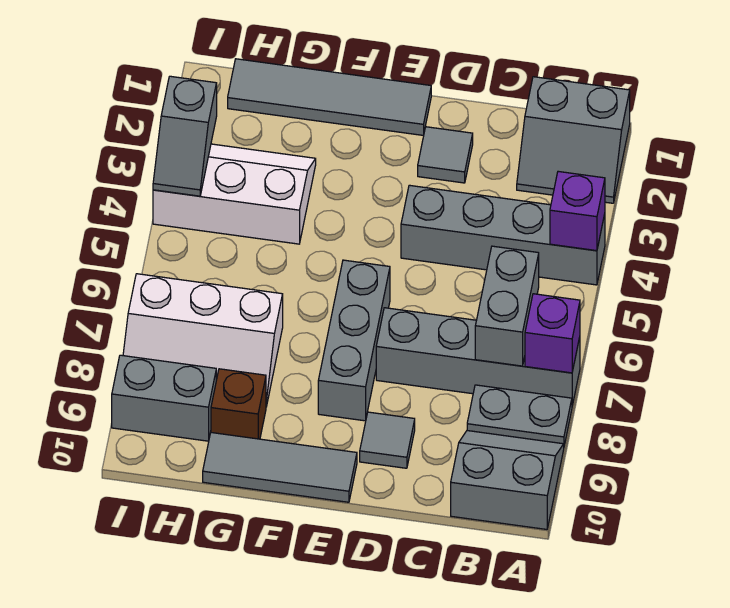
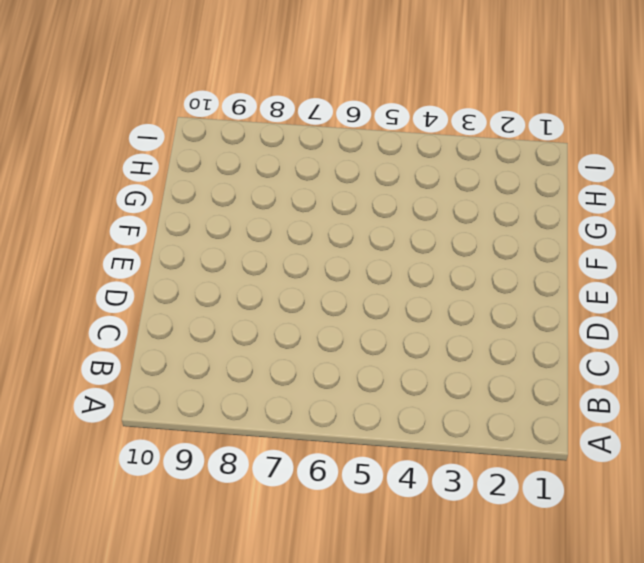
none -> grey 2x2 slope [517,77,630,203]
none -> grey 1x4 brick [401,185,605,285]
none -> grey 1x4 brick [376,308,580,406]

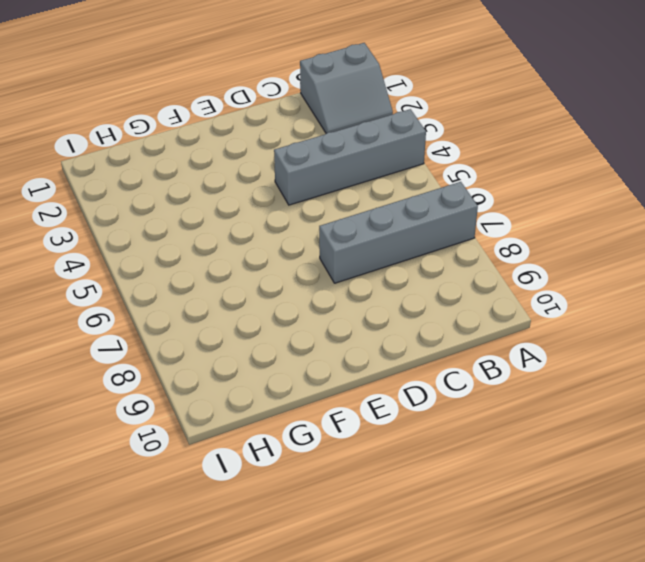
none -> grey 1x2 plate [467,385,572,445]
none -> grey 2x2 slope [451,431,564,529]
none -> grey 1x1 tile [418,127,473,183]

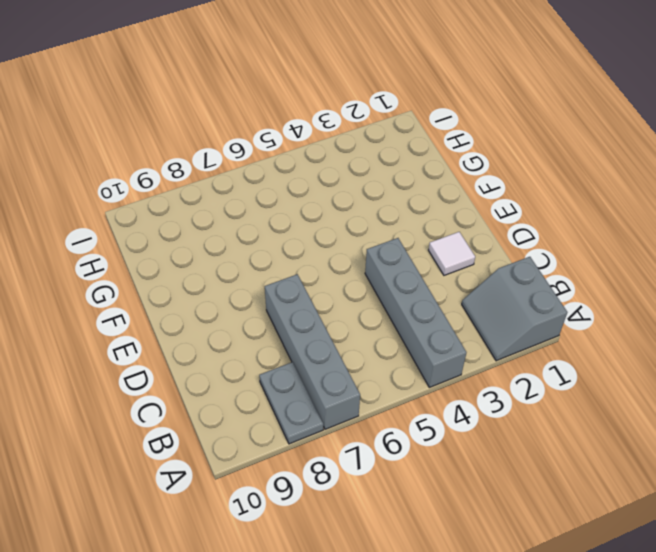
white 1x1 tile [429,232,475,275] -> grey 1x1 tile [418,127,473,183]
none -> grey 2x2 slope [451,431,564,529]
none -> grey 1x1 tile [360,412,415,468]
none -> grey 1x4 tile [228,59,431,136]

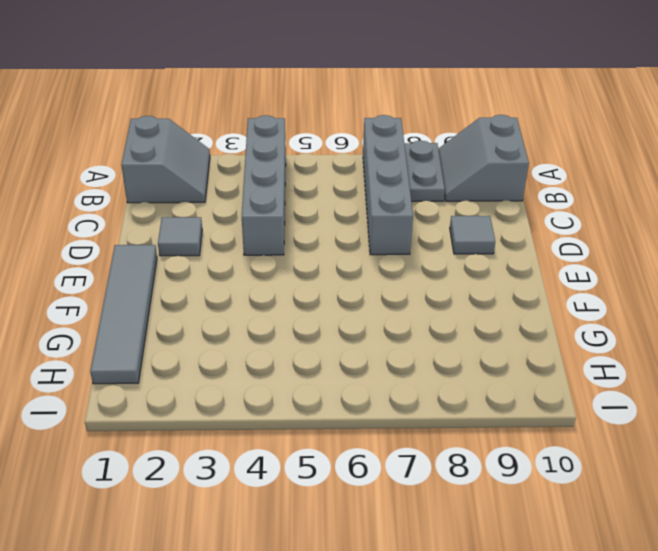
none -> grey 1x3 brick [318,260,390,421]
none -> grey 1x3 tile [203,433,357,502]
none -> white 2x3 slope [153,144,316,244]

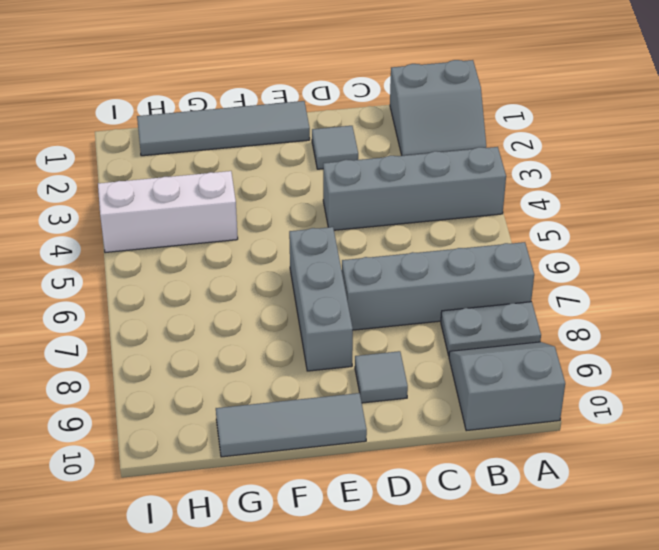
none -> white 2x3 slope [123,274,283,407]
none -> brown 1x1 brick [211,369,266,439]
none -> grey 1x2 brick [112,355,216,441]

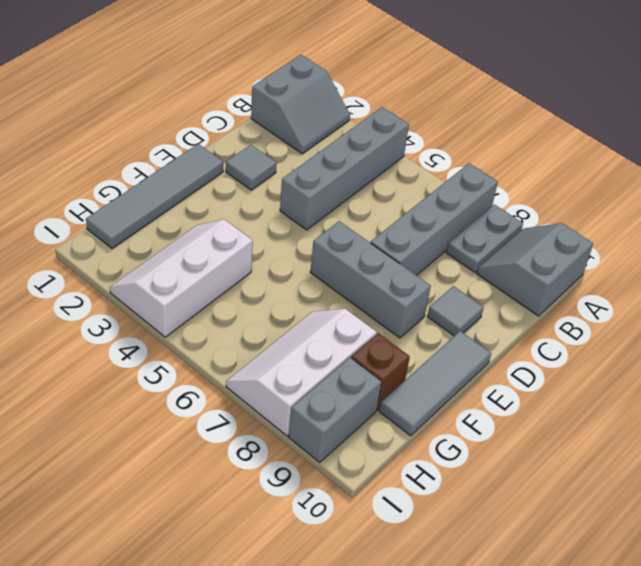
white 2x3 slope [226,309,377,436] -> white 2x3 slope turned to [123,274,283,407]
none -> purple 1x1 brick [550,171,605,251]
none -> purple 1x1 brick [525,294,580,373]
none -> grey 1x2 brick [475,246,539,366]

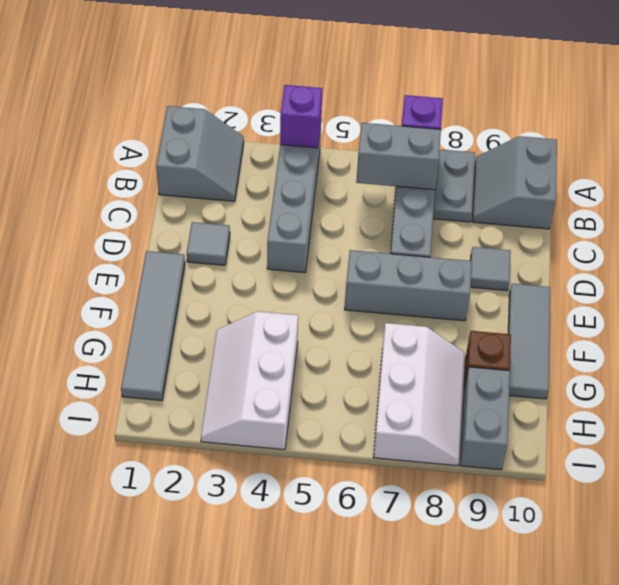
none -> grey 1x2 slope [153,76,217,196]

